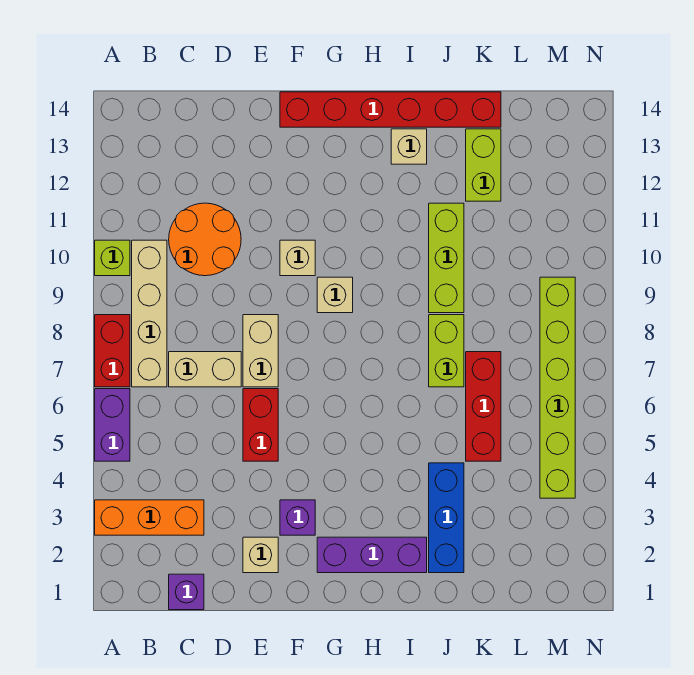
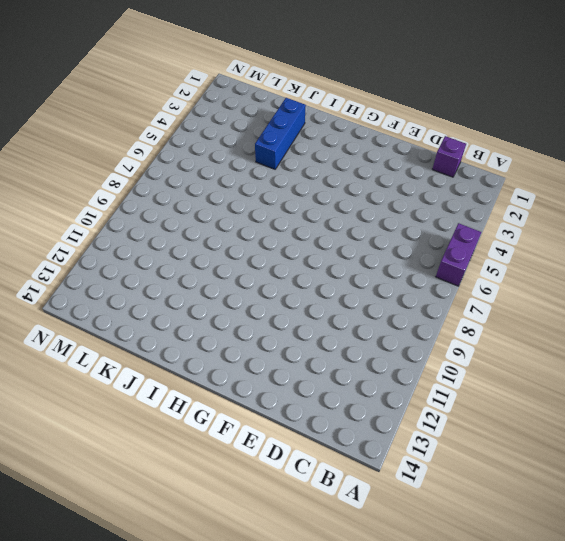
none -> orange 1x3 brick [95,500,204,535]
none -> red 1x2 brick [95,315,130,387]
none -> lime 1x1 brick [95,240,130,276]

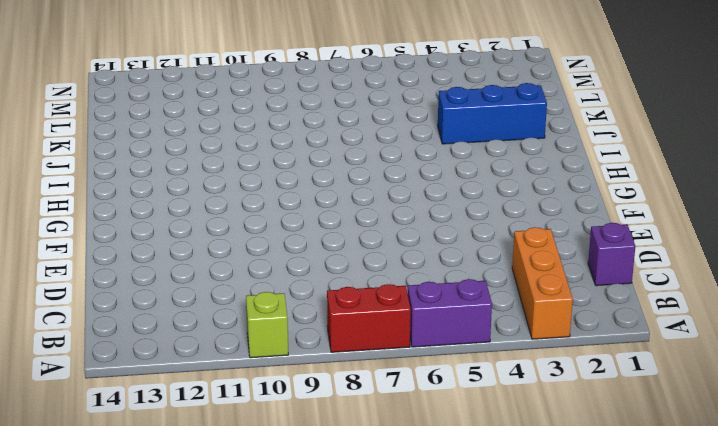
none -> tan 1x4 brick [132,240,167,387]
none -> tan 1x2 brick [169,352,241,387]
none -> orange 2x2 round brick [169,203,241,276]

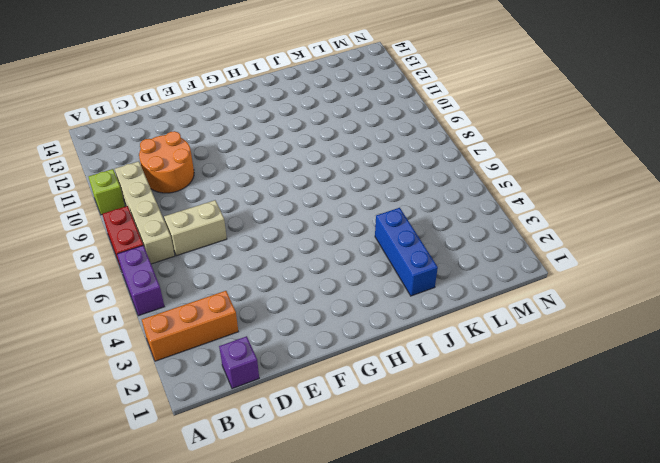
none -> tan 1x1 brick [243,537,278,573]
none -> red 1x2 brick [243,389,278,461]
none -> tan 1x2 brick [243,315,278,387]

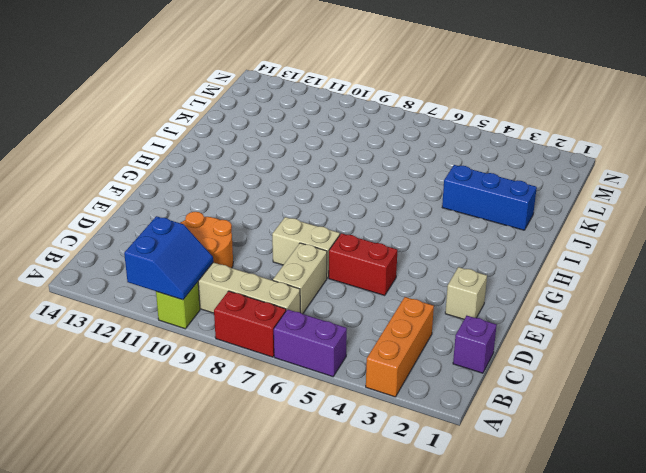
blue 2x2 slope [124,216,213,300] -> none
none -> purple 1x1 brick [280,500,315,535]
none -> tan 1x1 brick [280,240,315,276]
none -> red 1x6 brick [280,92,501,127]

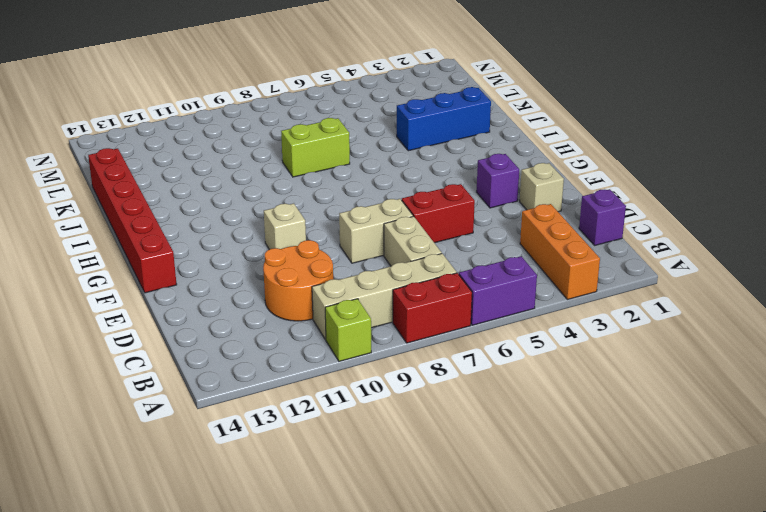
none -> purple 1x3 brick [317,537,427,573]
none -> tan 1x1 brick [317,277,353,313]
none -> tan 1x1 brick [391,129,427,164]

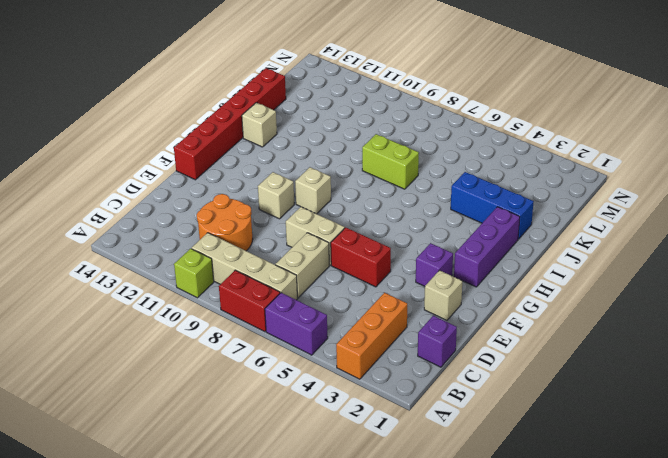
none -> lime 1x3 brick [429,203,464,313]
none -> red 1x3 brick [466,352,501,461]
none -> lime 1x2 brick [466,129,501,201]

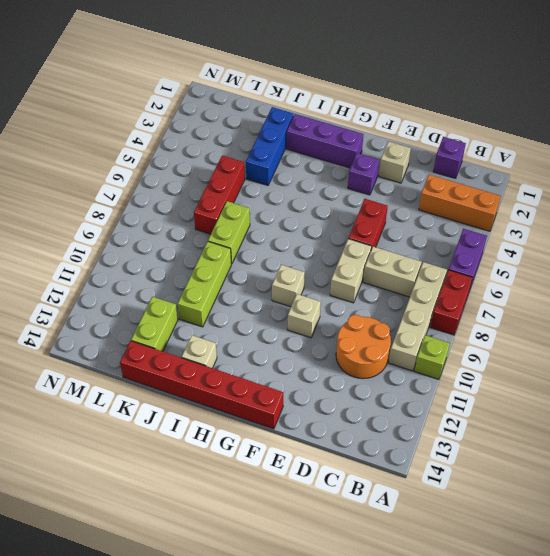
none -> lime 1x6 brick [540,277,575,498]

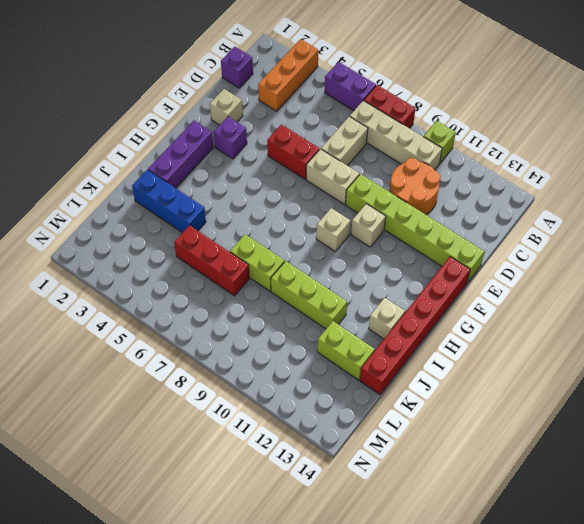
lime 1x6 brick [346,174,484,282] -> lime 1x6 brick moved to [540,277,575,498]

